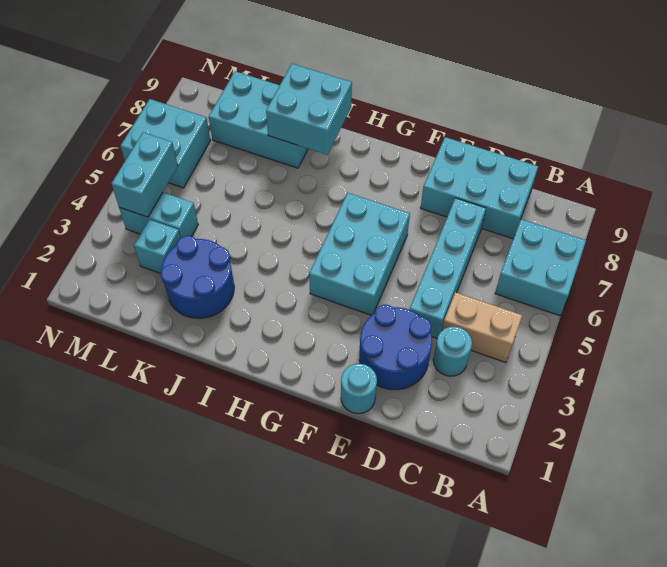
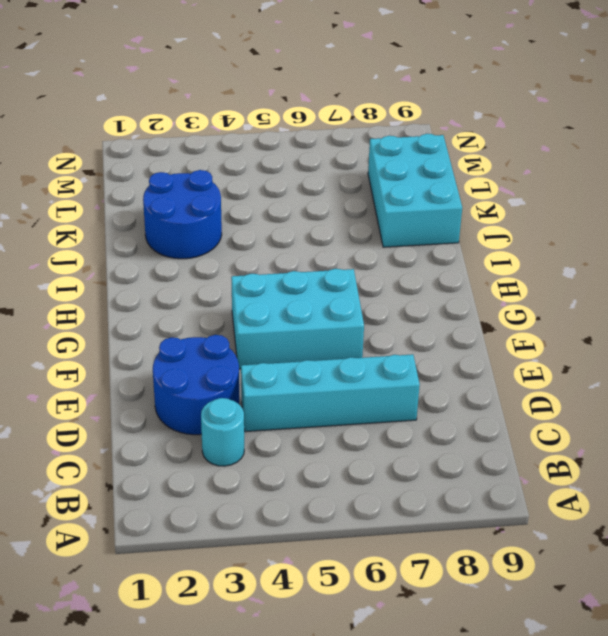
none -> cyan 2x2 brick [495,219,586,316]
none -> tan 1x2 brick [442,292,523,363]
none -> cyan 2x3 brick [421,137,538,239]

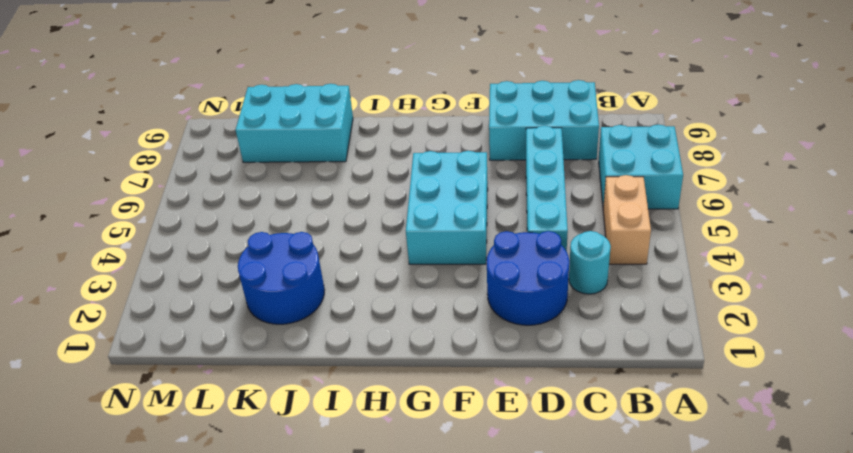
tan 1x2 brick [603,175,651,264] -> tan 1x2 brick turned to [442,292,523,363]
none -> cyan 1x1 round brick [341,364,377,414]
none -> cyan 1x1 brick [134,219,181,273]
none -> cyan 1x2 brick [119,192,198,237]

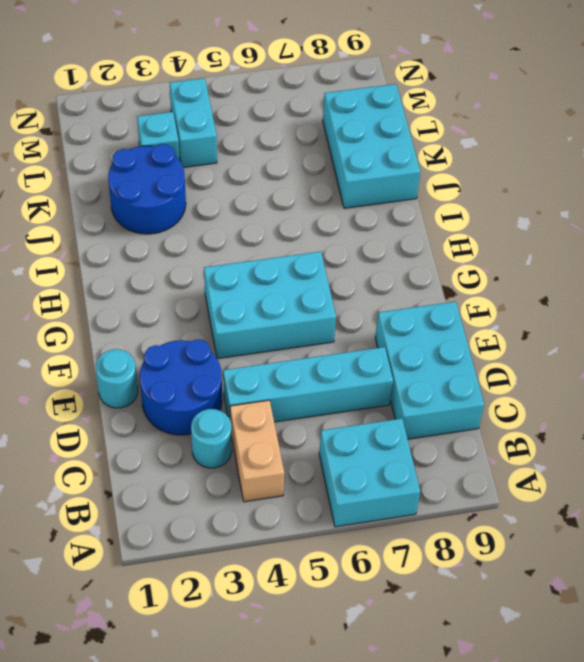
none -> cyan 2x2 brick [120,99,210,188]
none -> cyan 2x2 brick [266,64,352,155]
none -> cyan 1x2 brick [111,132,178,217]

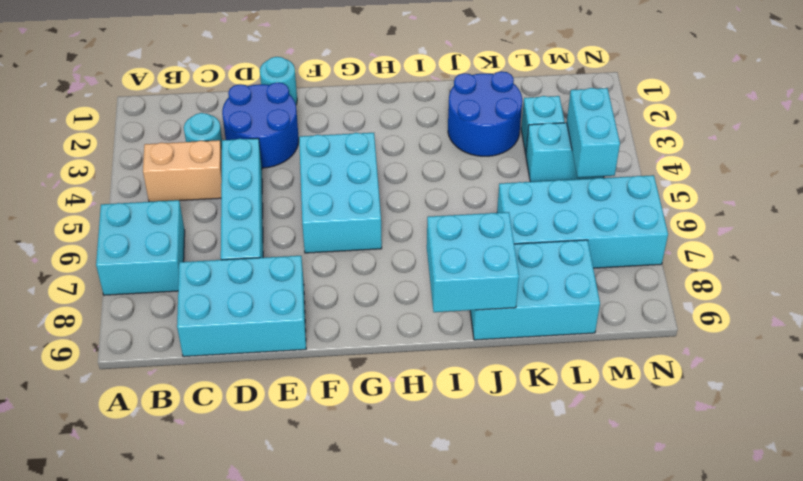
cyan 2x4 brick [497,175,668,268] -> cyan 2x2 brick [120,99,210,188]

